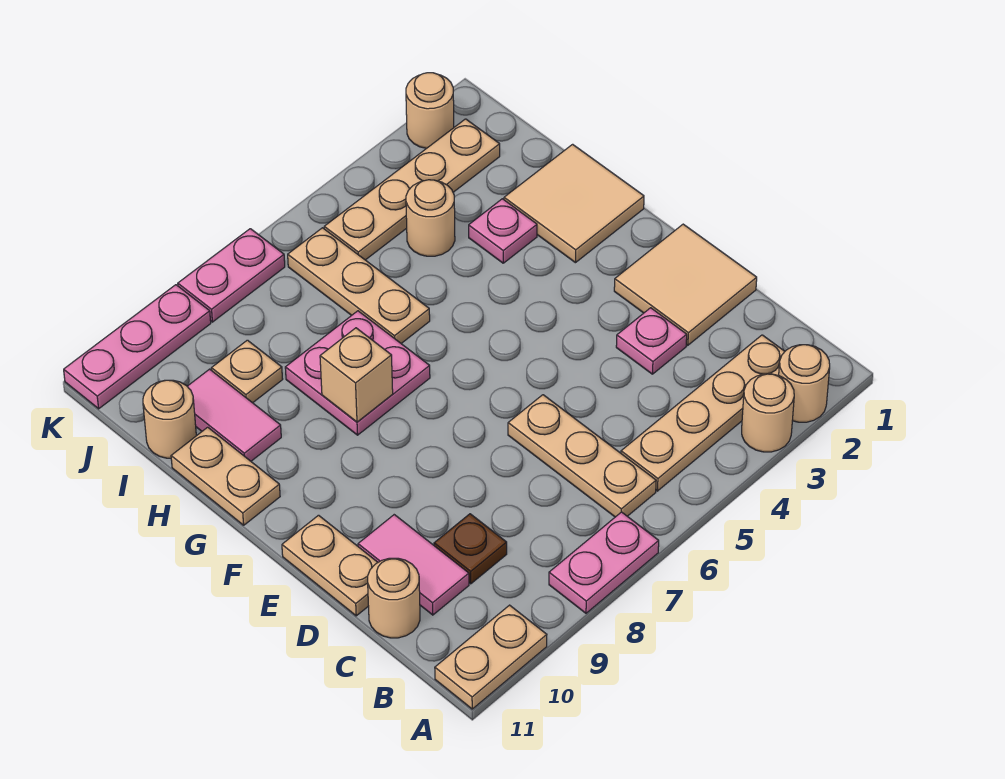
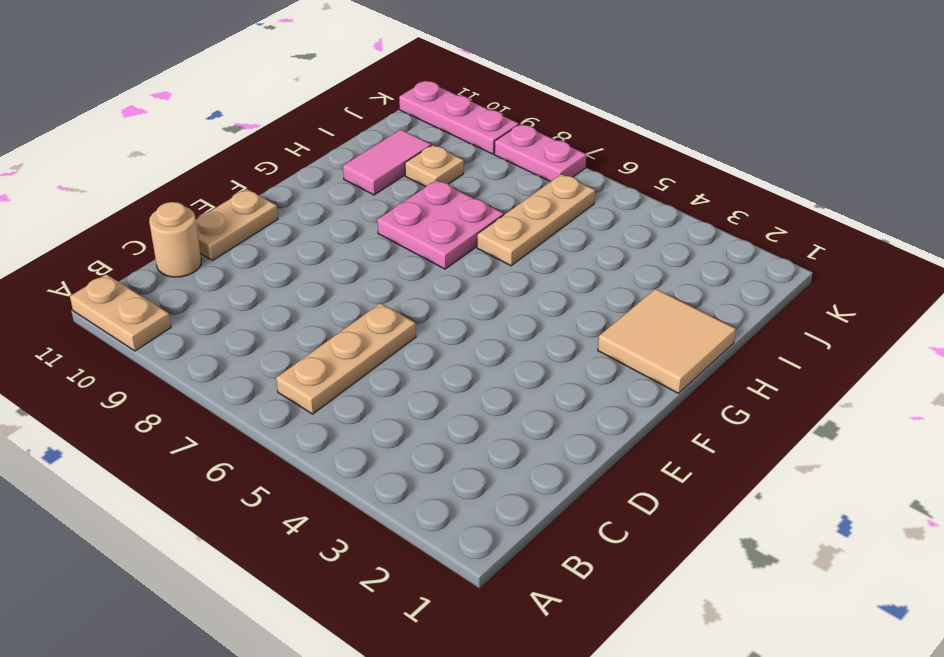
none -> tan 1x1 round brick [779,345,830,422]
none -> tan 1x1 round brick [742,374,794,452]
none -> pink 1x2 plate [549,512,659,613]

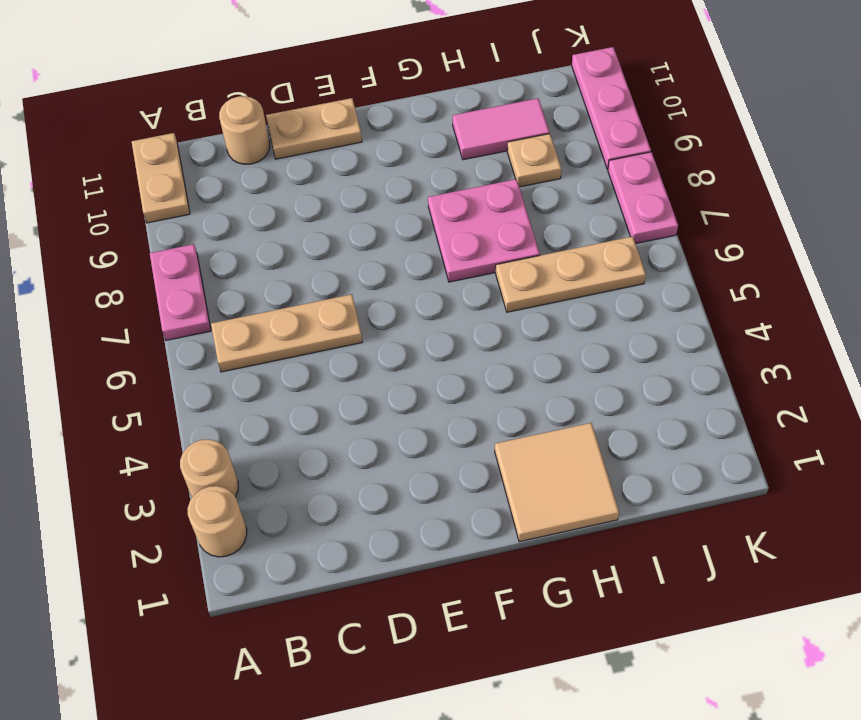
none -> tan 1x4 plate [621,335,785,491]
none -> brown 1x1 plate [434,514,507,584]
none -> pink 1x2 tile [358,515,469,615]

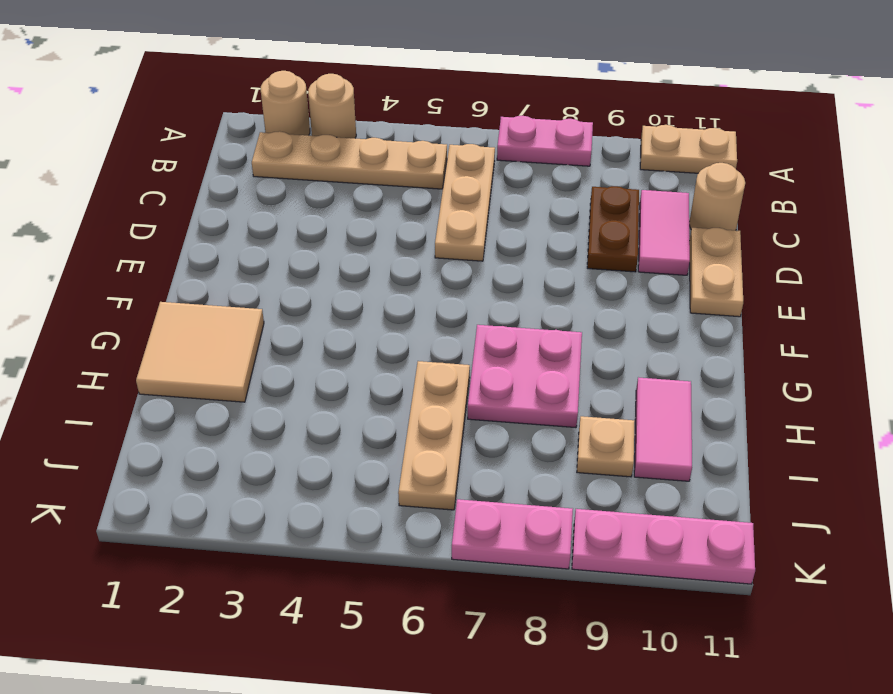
brown 1x2 plate [587,186,639,272] -> brown 1x1 plate [434,514,507,584]
none -> tan 2x2 tile [614,224,757,345]
none -> pink 1x1 plate [616,308,687,374]
none -> tan 1x2 plate [171,427,280,525]

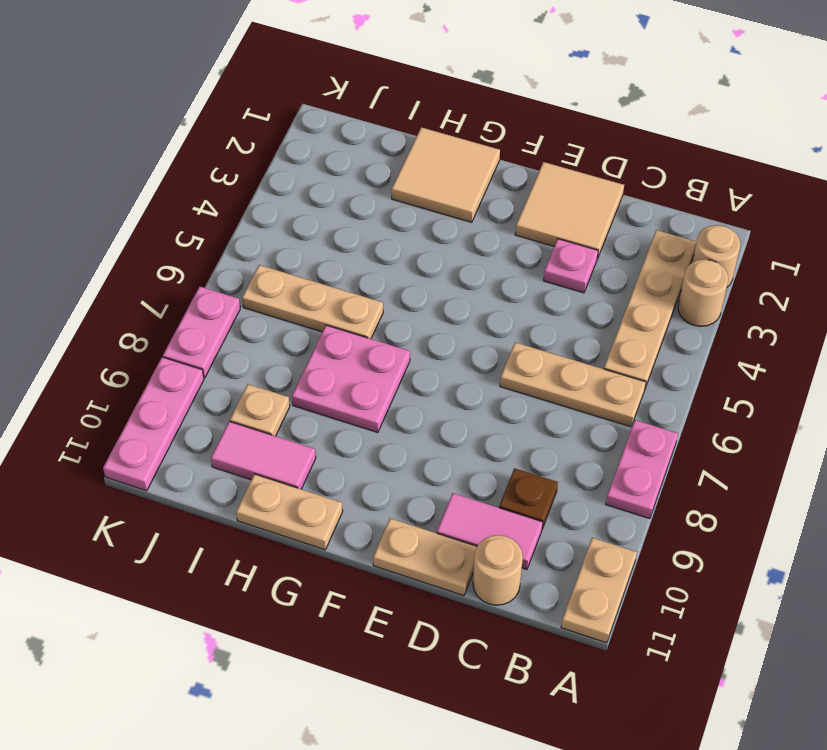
none -> pink 1x1 plate [469,199,537,263]
none -> tan 1x1 round brick [406,180,455,256]
none -> tan 1x1 round brick [143,380,196,458]

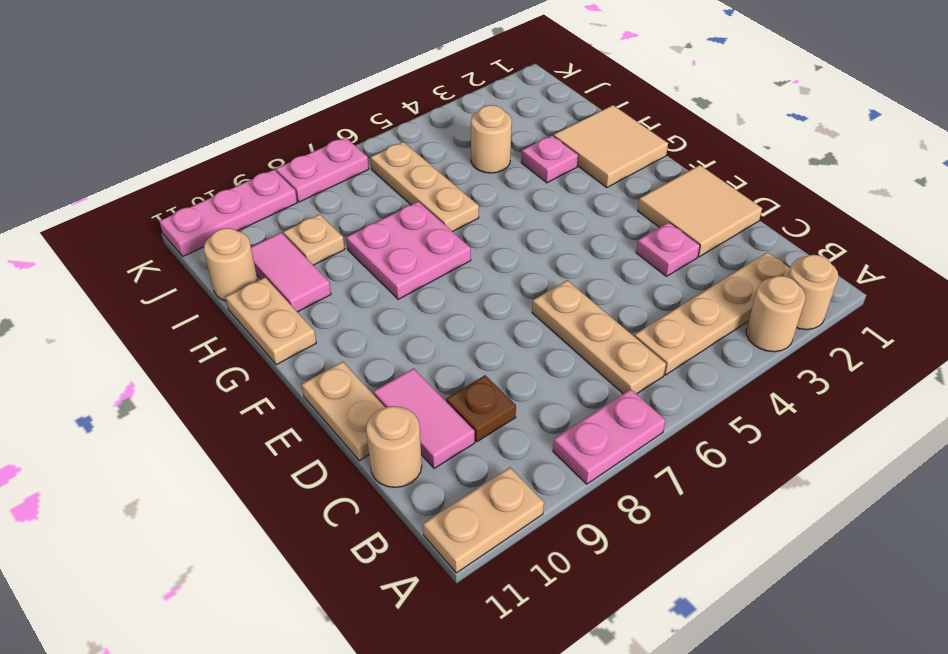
none -> tan 1x4 plate [324,119,500,260]
none -> tan 1x1 round brick [406,73,454,148]
none -> tan 1x1 brick [320,328,393,422]

